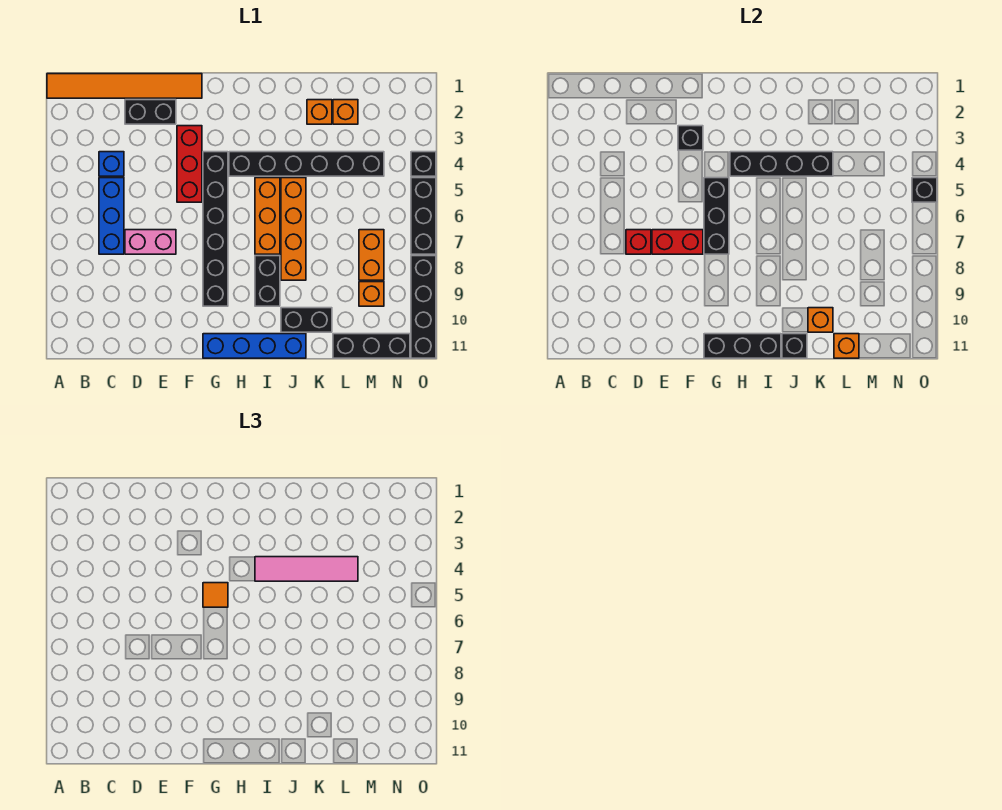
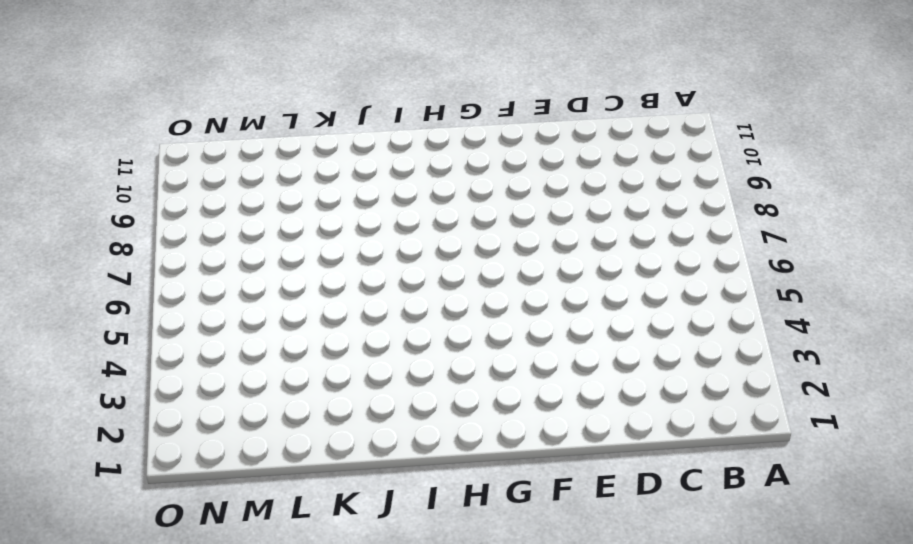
none -> orange 1x6 tile [47,74,202,98]
none -> blue 1x1 brick [99,152,124,176]
none -> blue 1x3 brick [99,178,124,254]
none -> black 1x2 brick [125,100,176,124]

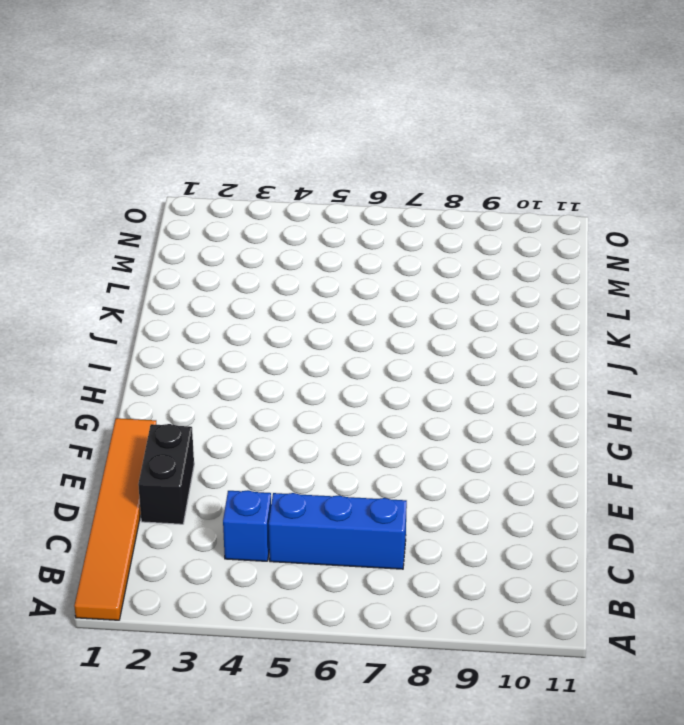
none -> pink 1x2 brick [125,230,176,254]
none -> red 1x3 brick [177,126,202,202]
none -> black 1x6 brick [203,152,228,306]
none -> blue 1x4 brick [203,334,306,358]

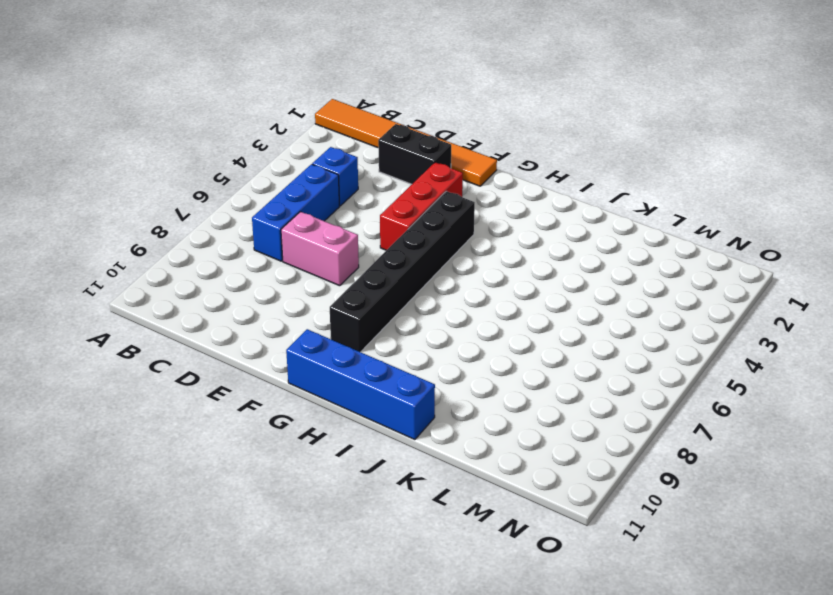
none -> black 1x6 brick [229,152,384,176]
none -> orange 1x3 brick [255,178,280,254]
none -> black 1x2 brick [255,256,280,306]
none -> orange 1x4 brick [281,178,306,280]

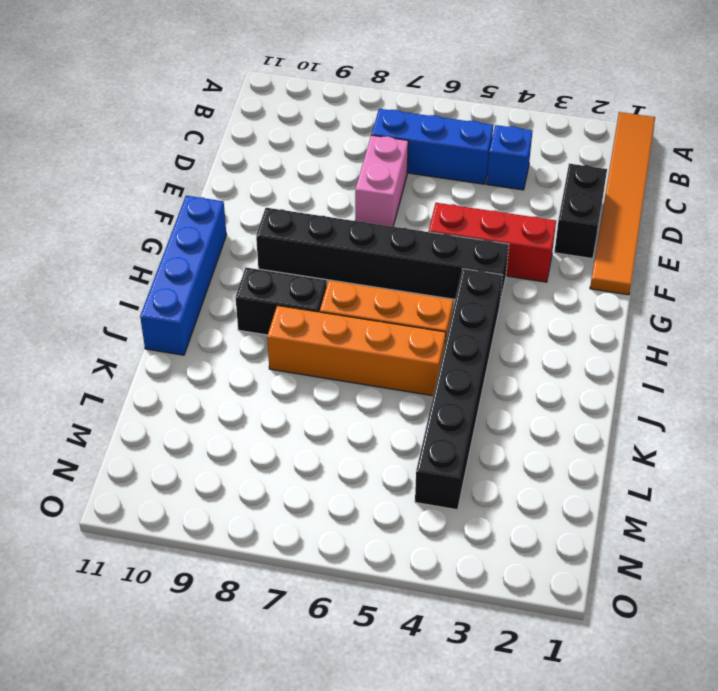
none -> black 1x2 brick [281,308,332,332]
none -> orange 1x1 brick [307,100,332,124]
none -> orange 1x1 brick [333,100,358,124]
none -> black 1x3 brick [333,334,410,358]

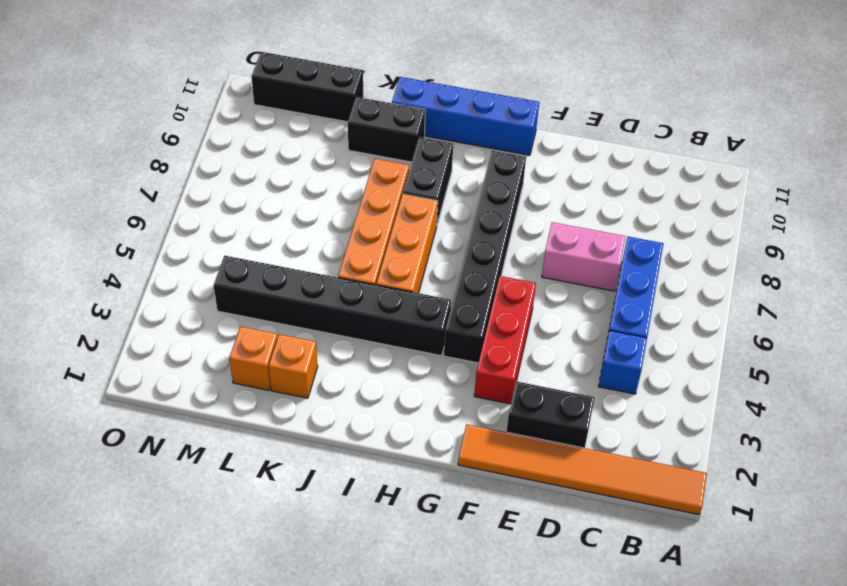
none -> orange 1x2 brick [359,230,384,280]
none -> orange 1x1 brick [359,282,384,306]
none -> black 1x1 brick [411,152,436,176]
none -> black 1x3 brick [411,178,436,254]

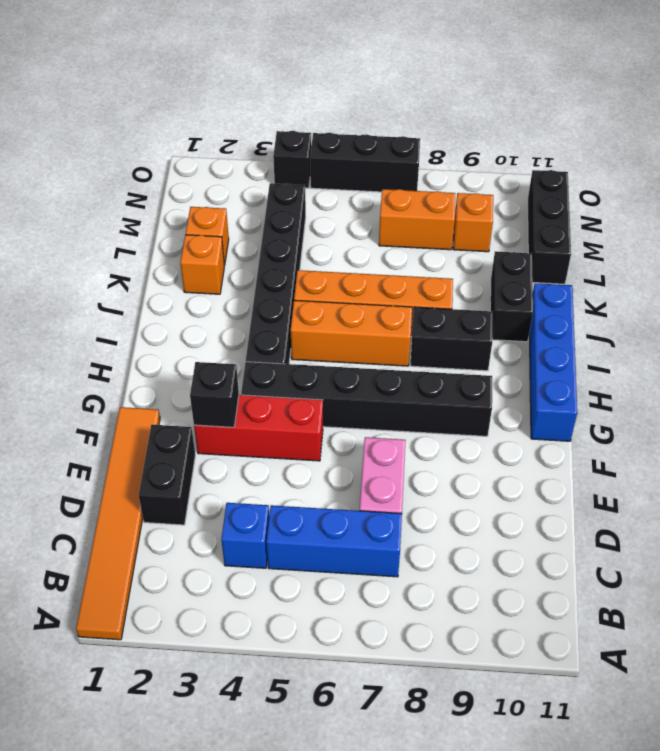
none -> black 1x4 brick [411,256,436,358]
none -> red 1x1 brick [626,230,651,254]
none -> red 1x2 brick [652,230,703,254]
none -> black 1x3 brick [704,178,729,254]

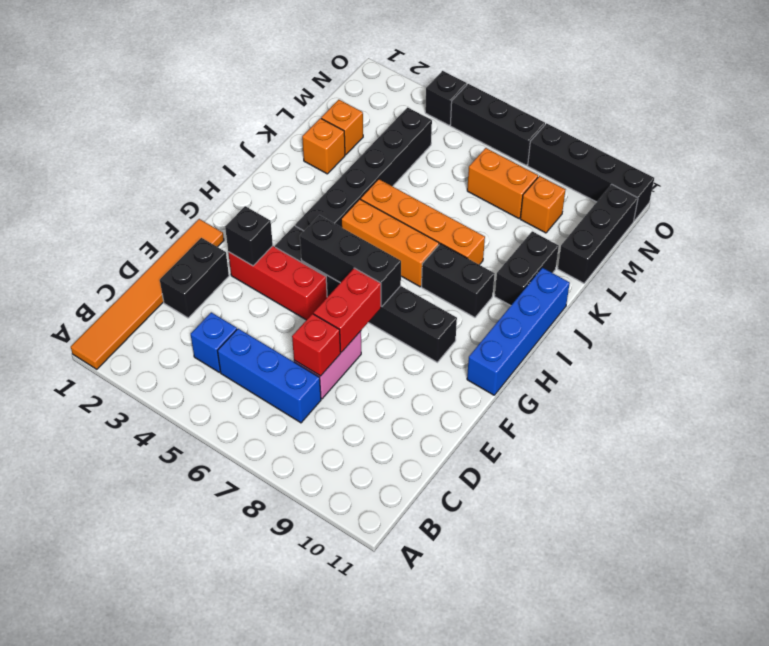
none -> black 1x3 brick [704,334,781,358]
none -> black 1x4 brick [730,152,833,176]
none -> black 1x1 brick [782,334,807,358]
none -> orange 1x1 brick [808,308,833,332]

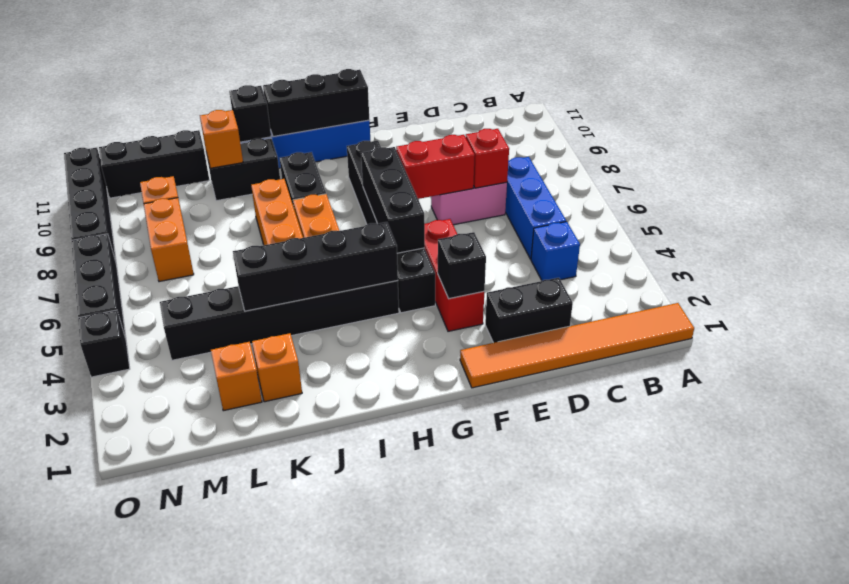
none -> orange 1x1 brick [834,334,859,358]
none -> black 1x1 brick [912,178,937,202]
none -> orange 1x1 tile [203,583,228,607]
none -> pink 1x4 tile [255,557,358,581]

